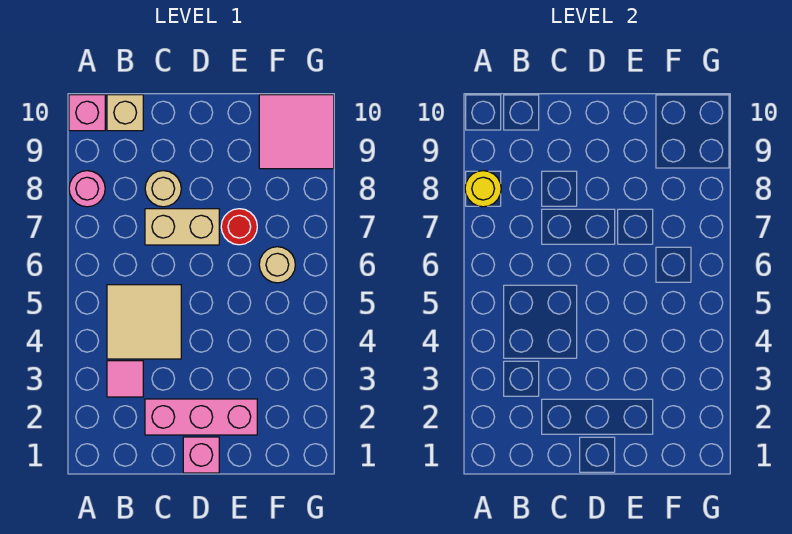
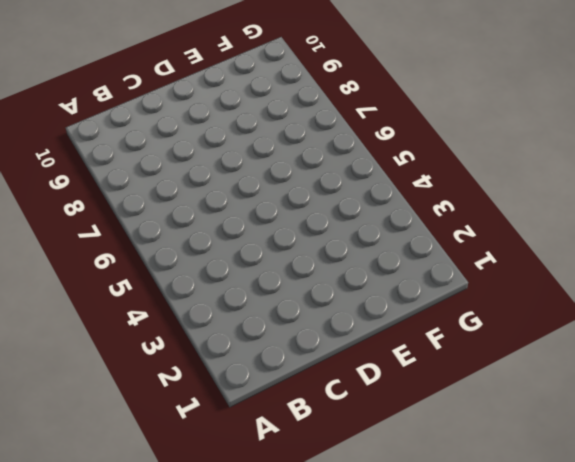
none -> pink 1x1 round brick [69,171,105,207]
none -> pink 1x1 brick [69,95,105,131]
none -> pink 1x1 tile [107,361,143,397]

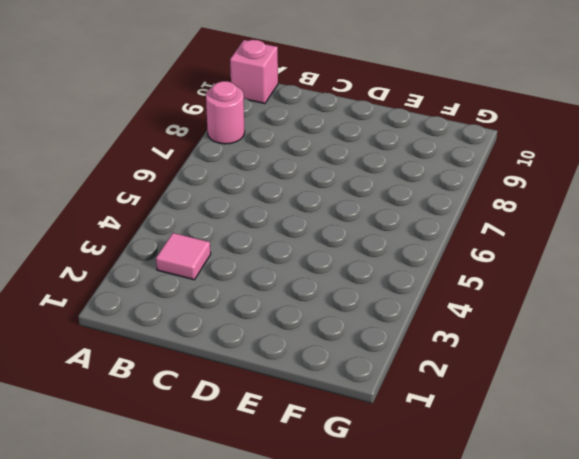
none -> tan 2x2 tile [107,285,181,359]
none -> tan 1x1 brick [107,95,143,131]
none -> pink 1x3 brick [145,399,257,435]

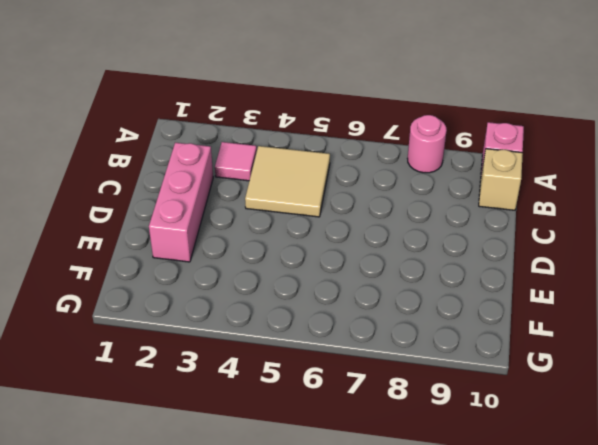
none -> tan 1x2 brick [145,209,219,245]
none -> tan 1x1 round brick [145,171,181,207]
none -> pink 1x1 brick [183,437,219,473]

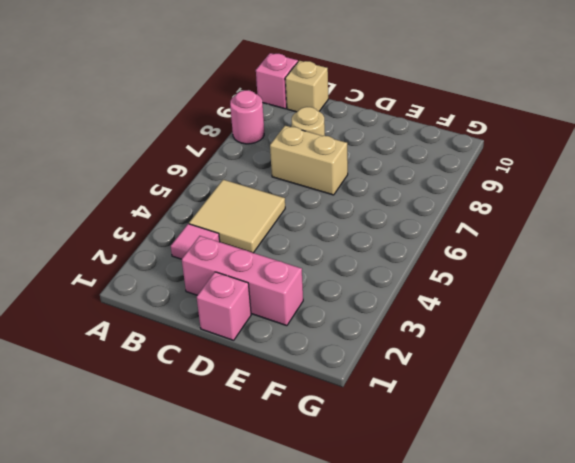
none -> red 1x1 round brick [221,209,257,245]
none -> tan 1x1 round brick [259,247,295,283]
none -> pink 2x2 tile [259,95,334,169]

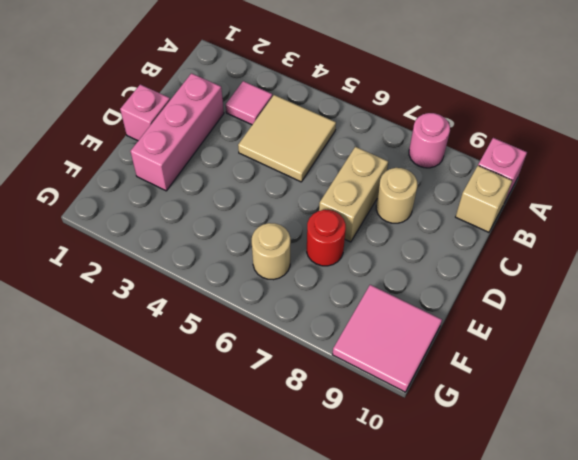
none -> yellow 1x1 round brick [465,171,501,207]

